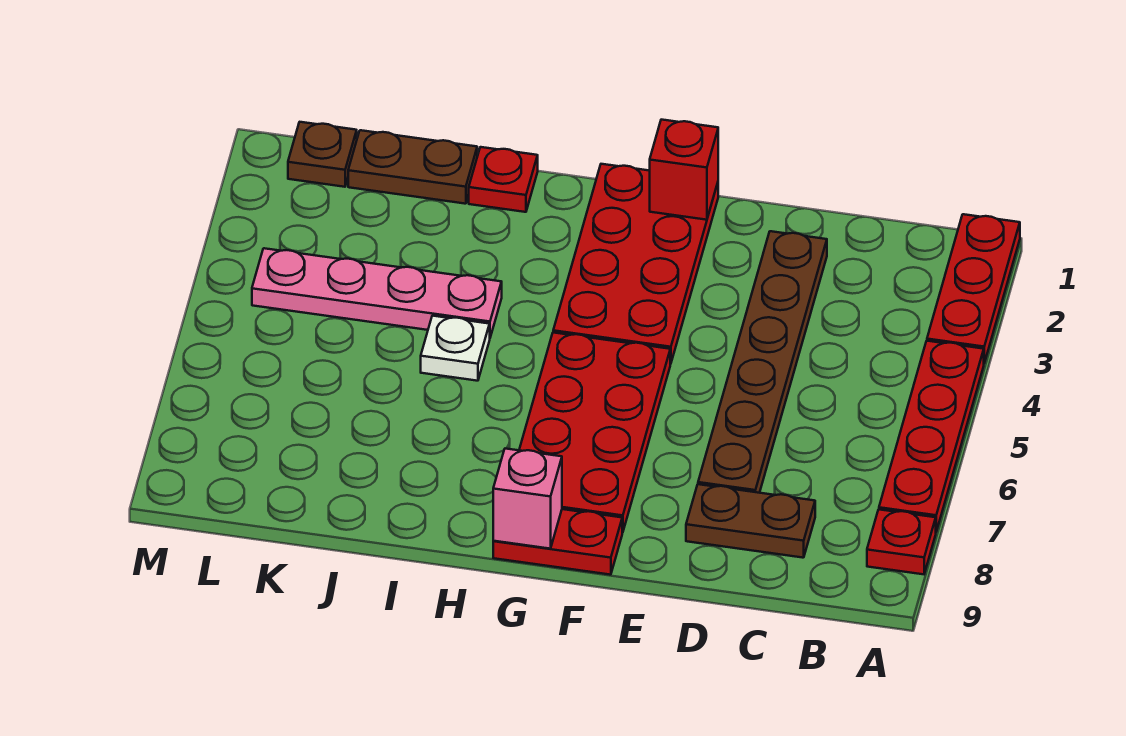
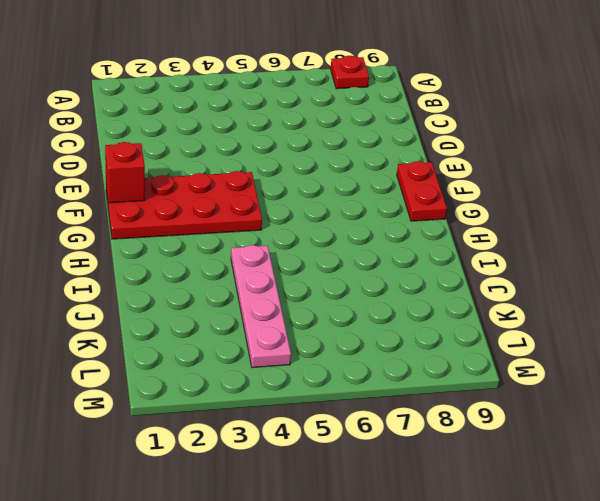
none -> red 1x3 plate [927,214,1020,363]
none -> red 1x4 plate [879,341,984,531]
none -> brown 1x2 plate [686,484,815,558]

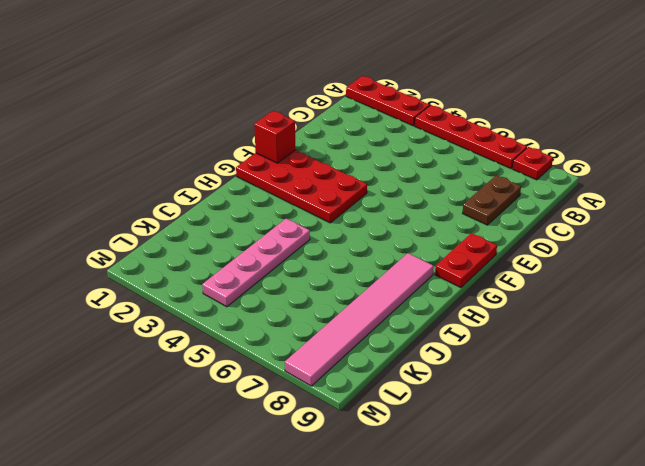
pink 1x6 tile [285,253,433,386] -> none
none -> brown 1x6 plate [698,231,827,493]
none -> red 2x4 plate [519,333,670,532]
none -> red 1x1 plate [469,147,538,212]

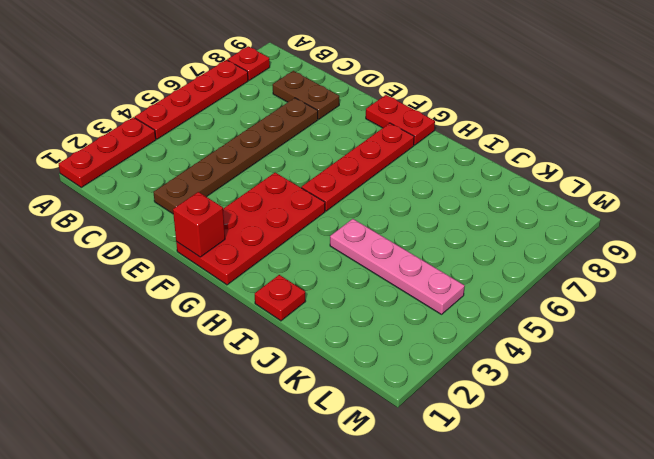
red 1x4 plate [301,123,414,211] -> red 2x4 plate [519,333,670,532]
none -> white 1x1 plate [421,316,490,381]
none -> brown 1x2 plate [348,130,477,204]
none -> brown 1x1 plate [288,122,357,187]

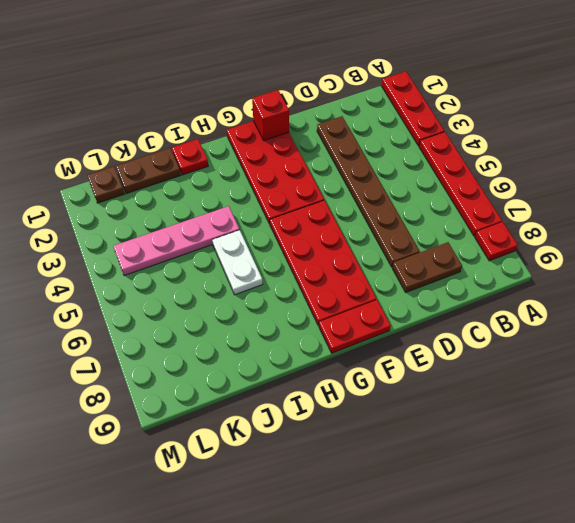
white 1x2 plate [212,230,263,295] -> white 1x1 plate [421,316,490,381]
none -> pink 1x1 brick [493,449,562,549]

